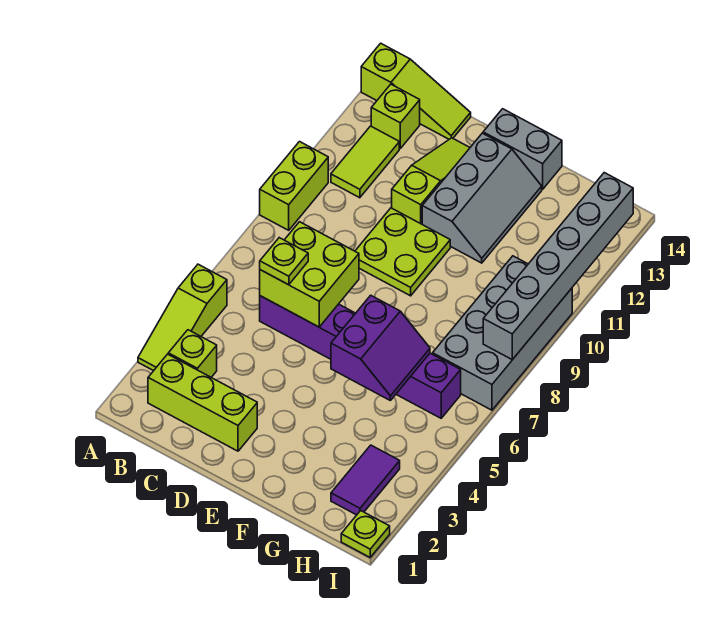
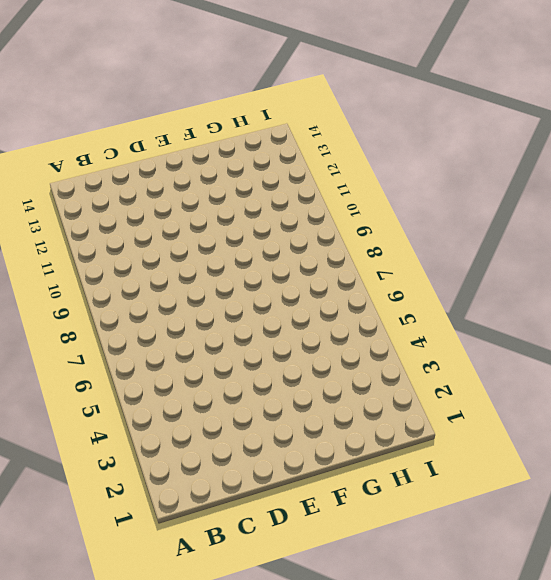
none -> lime 1x3 slope [138,264,227,371]
none -> lime 1x2 brick [260,142,328,230]
none -> lime 1x3 slope [361,43,471,139]

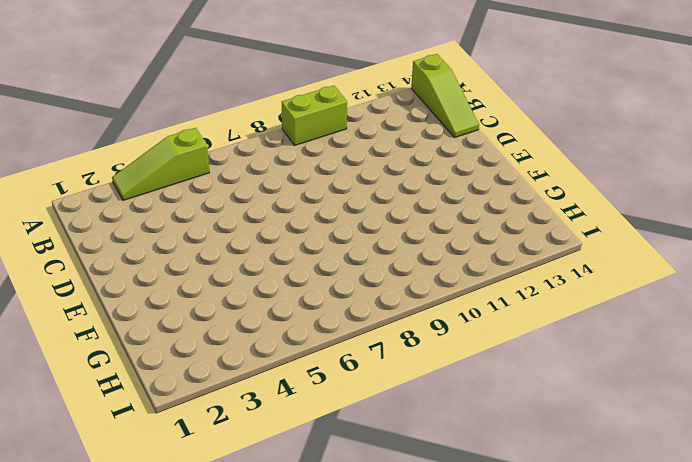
none -> lime 1x3 brick [148,354,257,451]
none -> lime 1x1 brick [168,330,217,377]
none -> lime 1x2 tile [331,126,399,198]

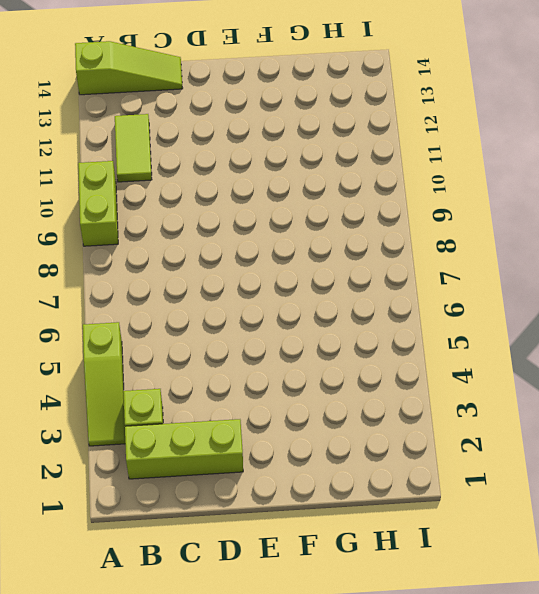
none -> lime 1x1 brick [371,84,420,148]
none -> purple 1x6 brick [260,296,461,418]
none -> lime 2x2 plate [355,208,450,296]

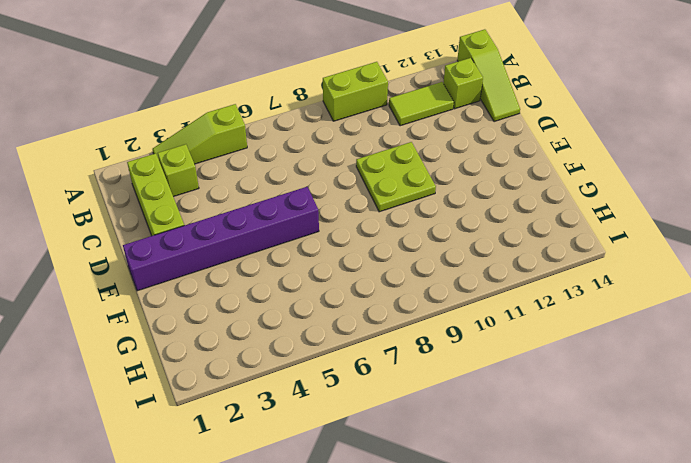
purple 1x6 brick [123,187,319,291] -> purple 1x6 brick turned to [260,296,461,418]
none -> lime 1x3 slope [392,138,470,224]
none -> grey 2x3 slope [422,133,542,263]
none -> grey 1x2 brick [483,109,562,189]

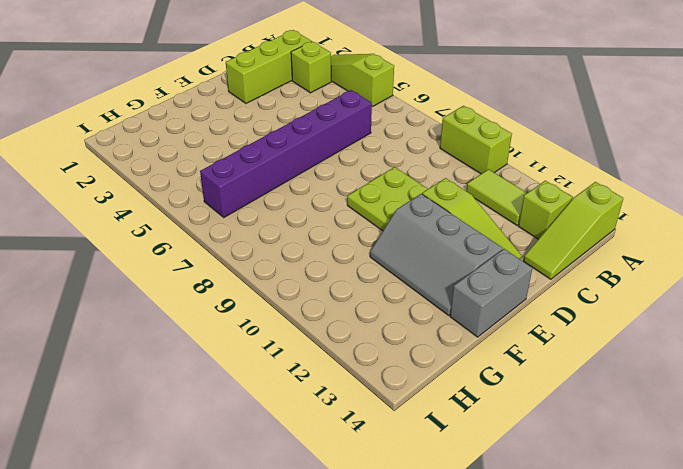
none -> purple 1x2 tile [331,445,400,515]
none -> grey 2x4 brick [433,256,572,410]
none -> lime 1x1 plate [341,511,390,557]

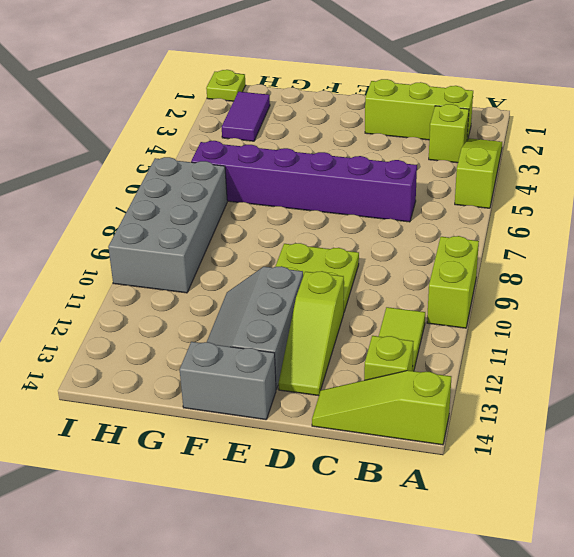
none -> lime 2x2 brick [260,222,359,327]
none -> purple 2x2 slope [331,295,430,400]
none -> grey 1x6 brick [483,173,633,360]

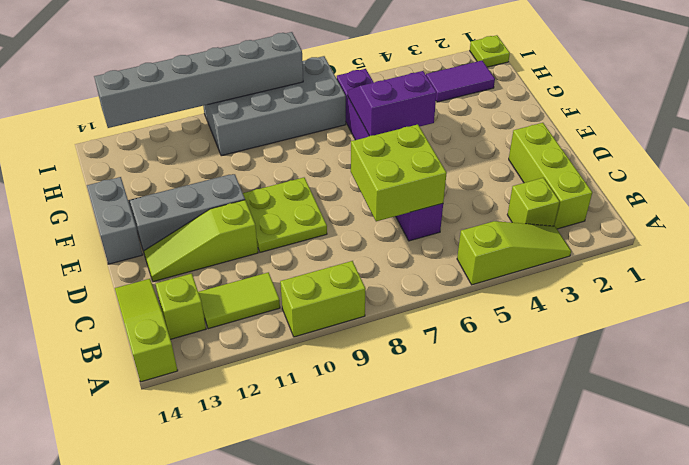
none -> lime 1x1 plate [260,238,308,285]

